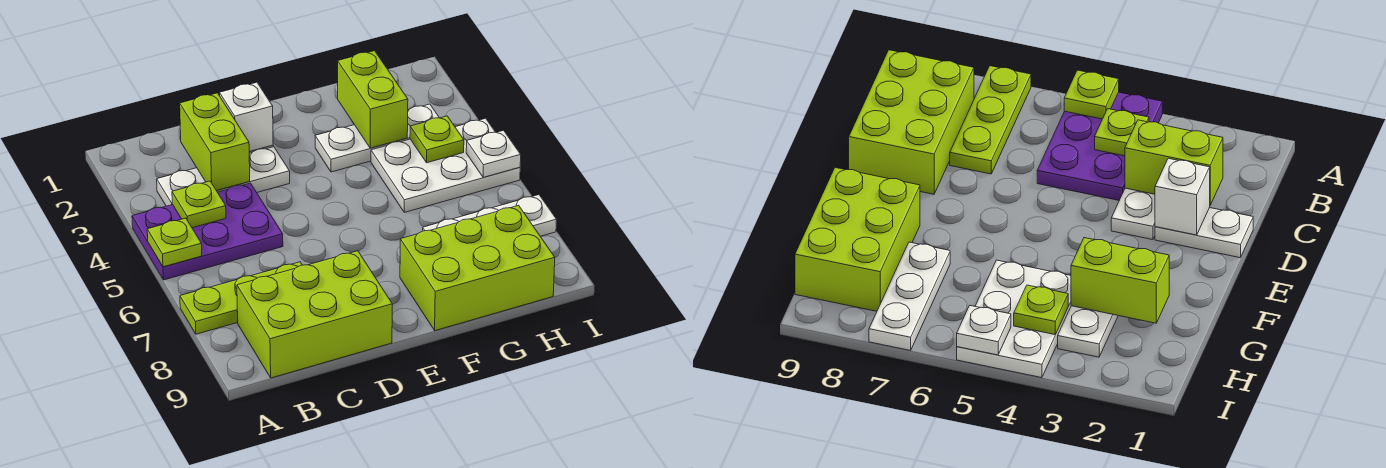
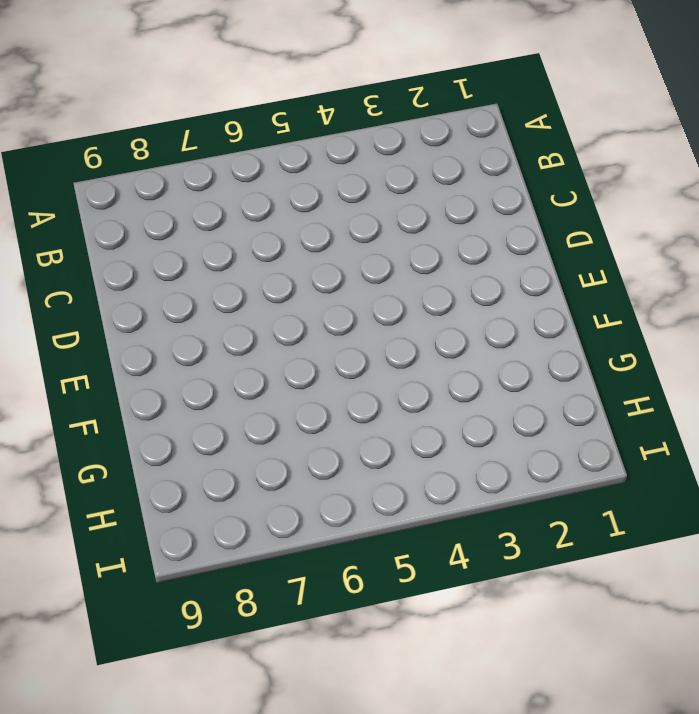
none -> purple 2x3 plate [132,183,283,280]
none -> lime 1x3 plate [180,262,302,334]
none -> white 1x3 plate [157,147,290,206]

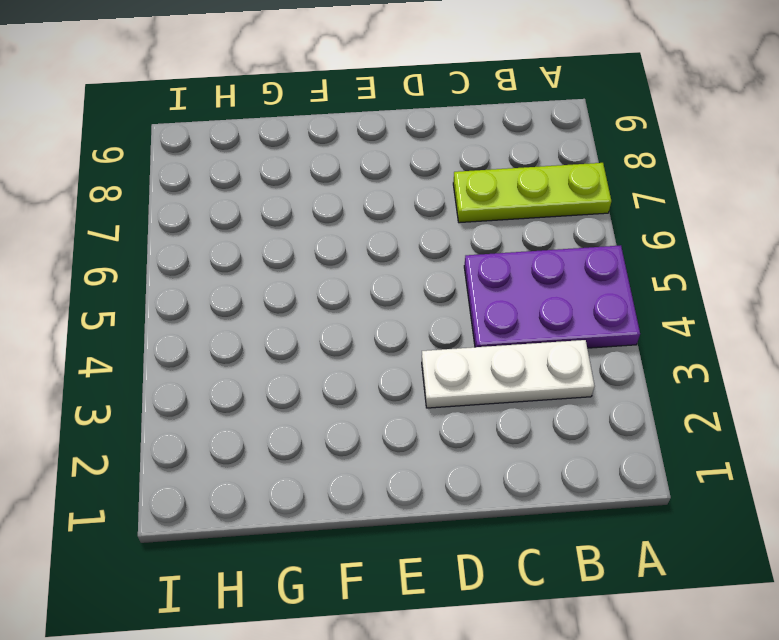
none -> lime 2x3 brick [237,251,392,378]
none -> white 1x2 plate [1155,208,1253,258]
none -> white 1x3 plate [315,104,439,172]

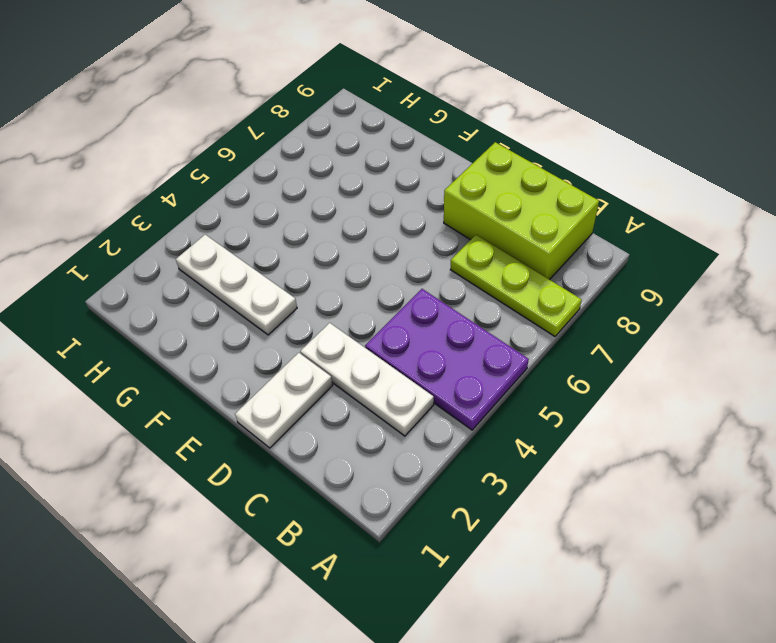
none -> lime 2x3 brick [400,205,555,331]
none -> white 2x3 plate [371,118,520,212]
none -> white 1x3 plate [423,195,557,236]

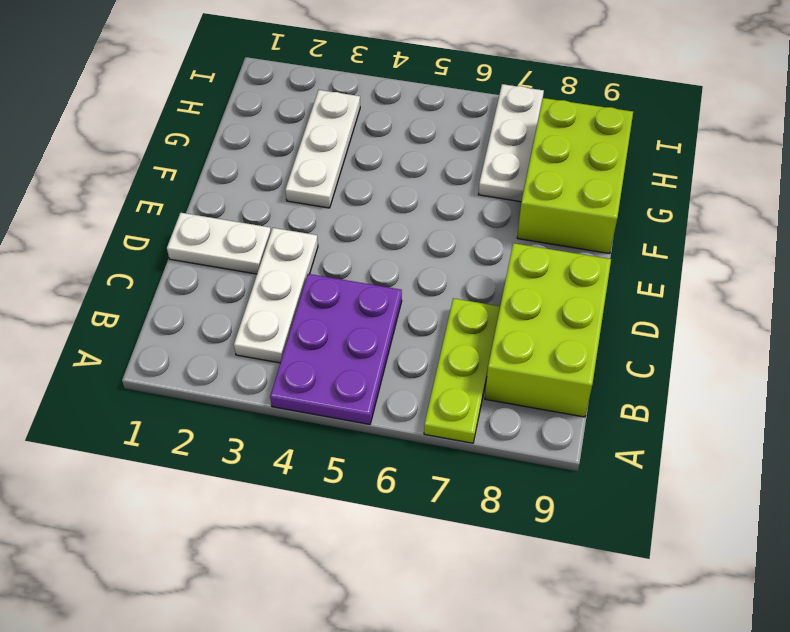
none -> white 2x3 plate [371,118,520,212]
none -> lime 1x1 plate [147,218,202,267]
none -> lime 1x1 plate [172,181,226,228]

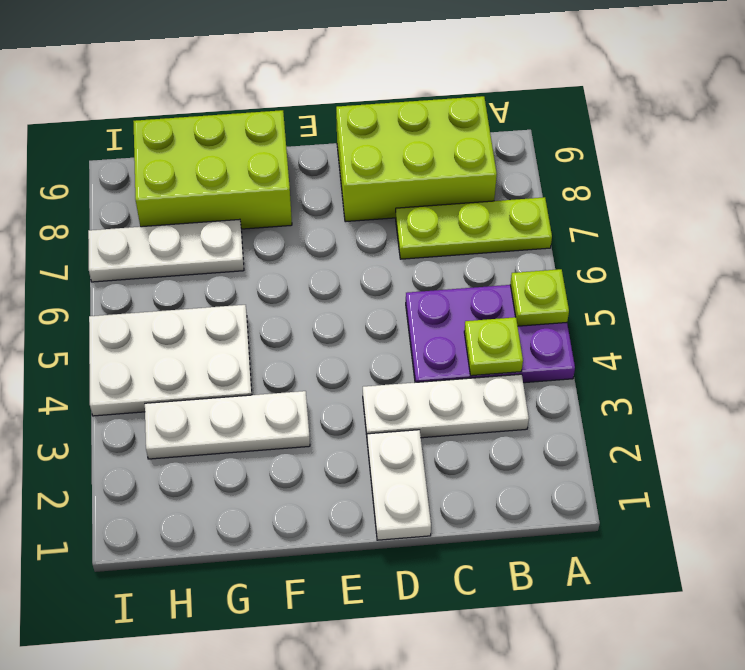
none -> lime 1x2 brick [180,93,250,191]
none -> white 1x1 brick [220,82,273,152]
none -> lime 1x2 brick [338,51,408,148]

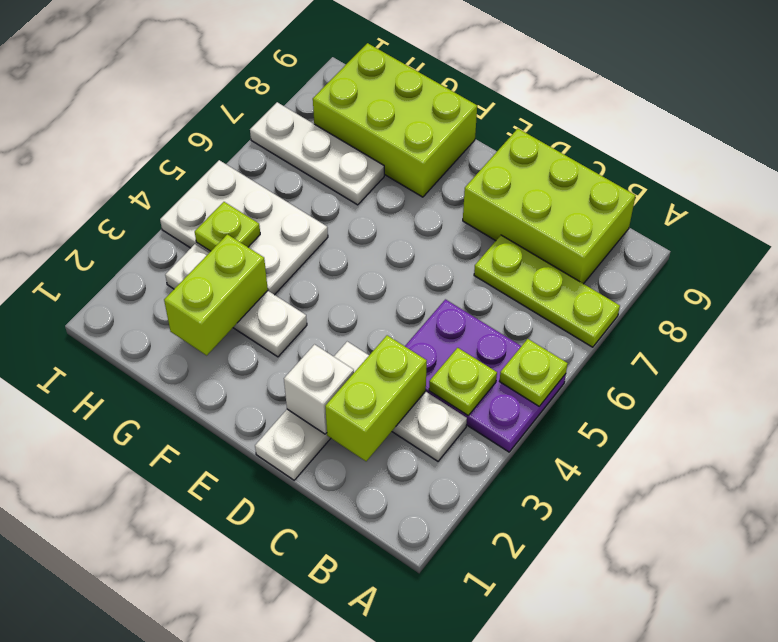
none -> white 1x1 plate [466,130,521,177]

